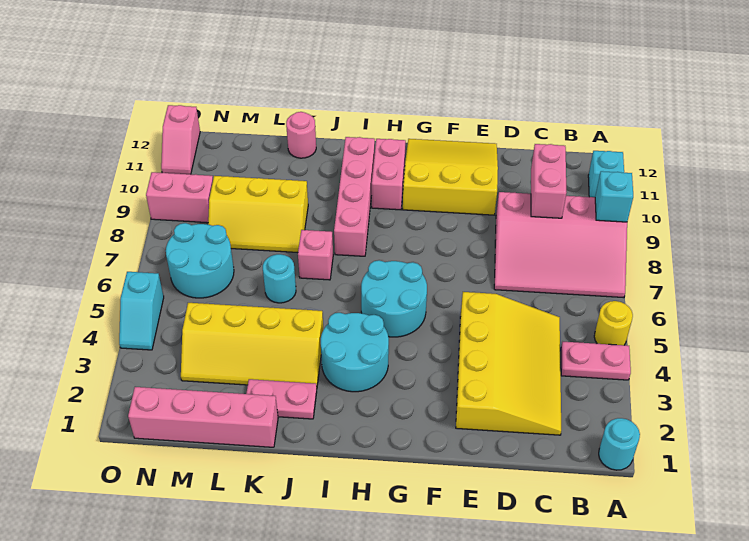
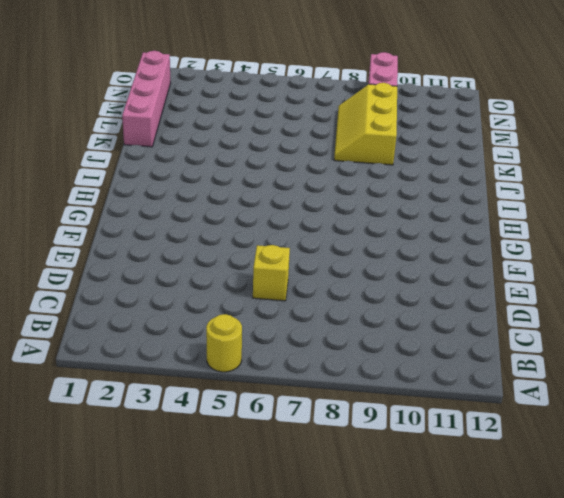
yellow 1x1 brick [253,245,290,301] -> none
none -> cyan 1x1 round brick [599,418,640,470]
none -> pink 1x2 plate [561,342,631,380]
none -> pink 3x4 slope [494,192,627,298]

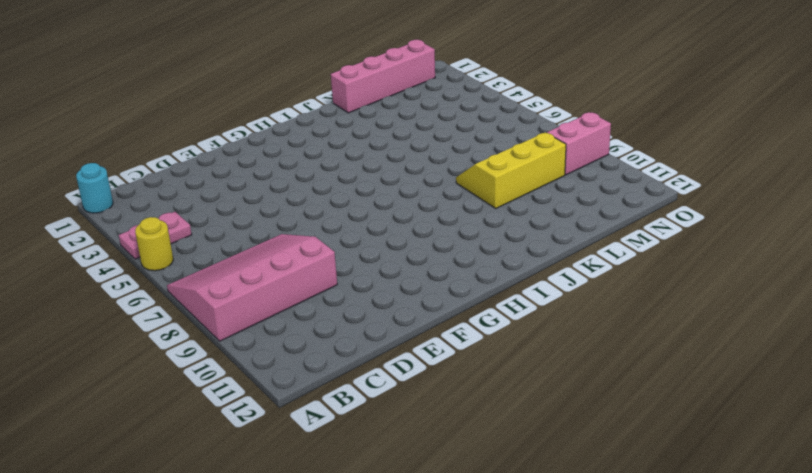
none -> cyan 1x1 brick [588,151,624,197]
none -> yellow 3x4 slope [456,292,561,435]
none -> yellow 3x3 slope [403,139,498,215]

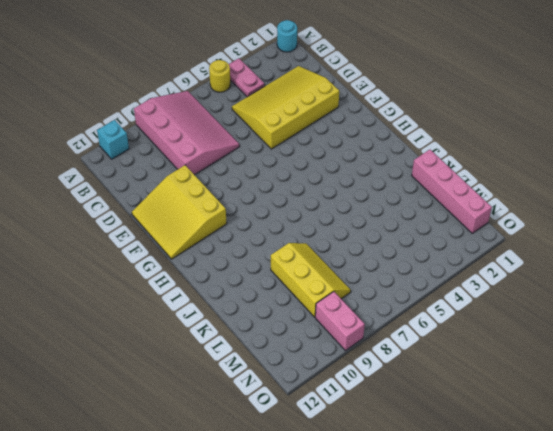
none -> cyan 2x2 round brick [361,260,427,337]
none -> cyan 2x2 round brick [321,313,389,392]
none -> pink 1x2 brick [372,139,406,210]

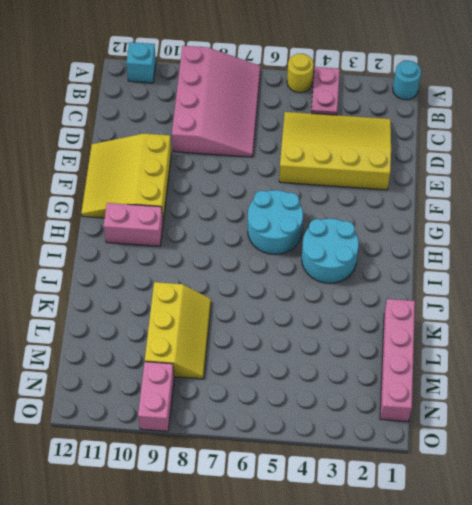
none -> pink 1x4 brick [334,137,375,256]
none -> pink 1x2 plate [246,379,317,419]
none -> yellow 2x4 slope [181,303,323,386]

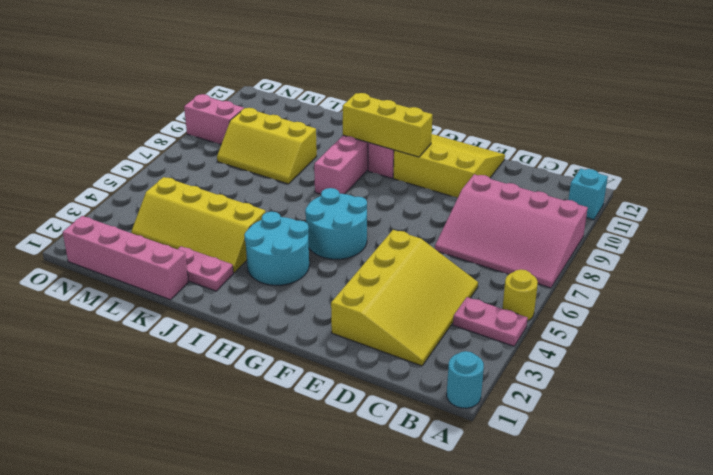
yellow 1x3 brick [343,93,432,157] -> none
none -> pink 1x1 brick [298,230,333,280]
none -> cyan 1x1 round brick [263,254,296,303]
none -> pink 1x1 round brick [286,112,316,158]

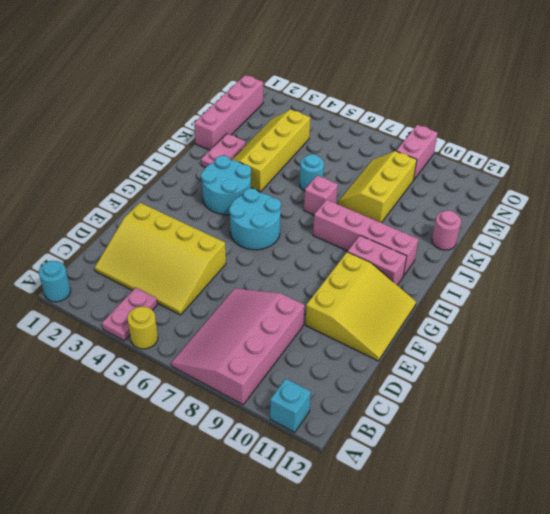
none -> cyan 2x2 round brick [166,223,234,298]
none -> cyan 1x2 slope [119,272,164,350]
none -> pink 1x2 slope [161,105,200,174]

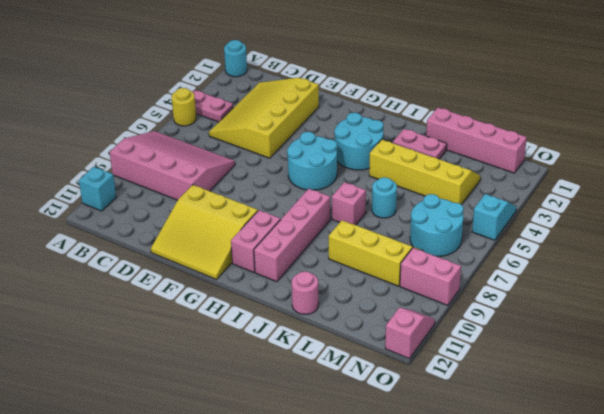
none -> cyan 1x1 brick [595,171,633,222]
none -> pink 1x2 brick [531,144,566,218]

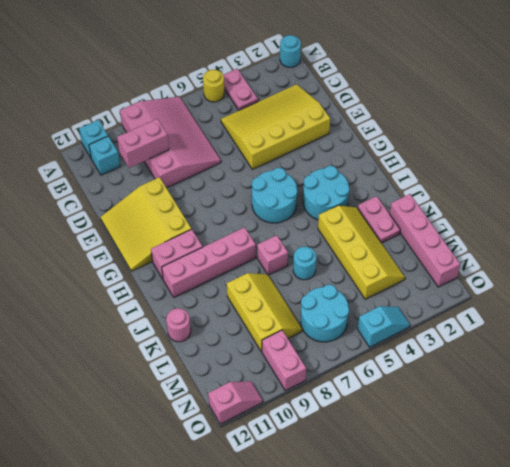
cyan 1x1 brick [89,136,120,175] -> cyan 1x1 brick moved to [595,171,633,222]

